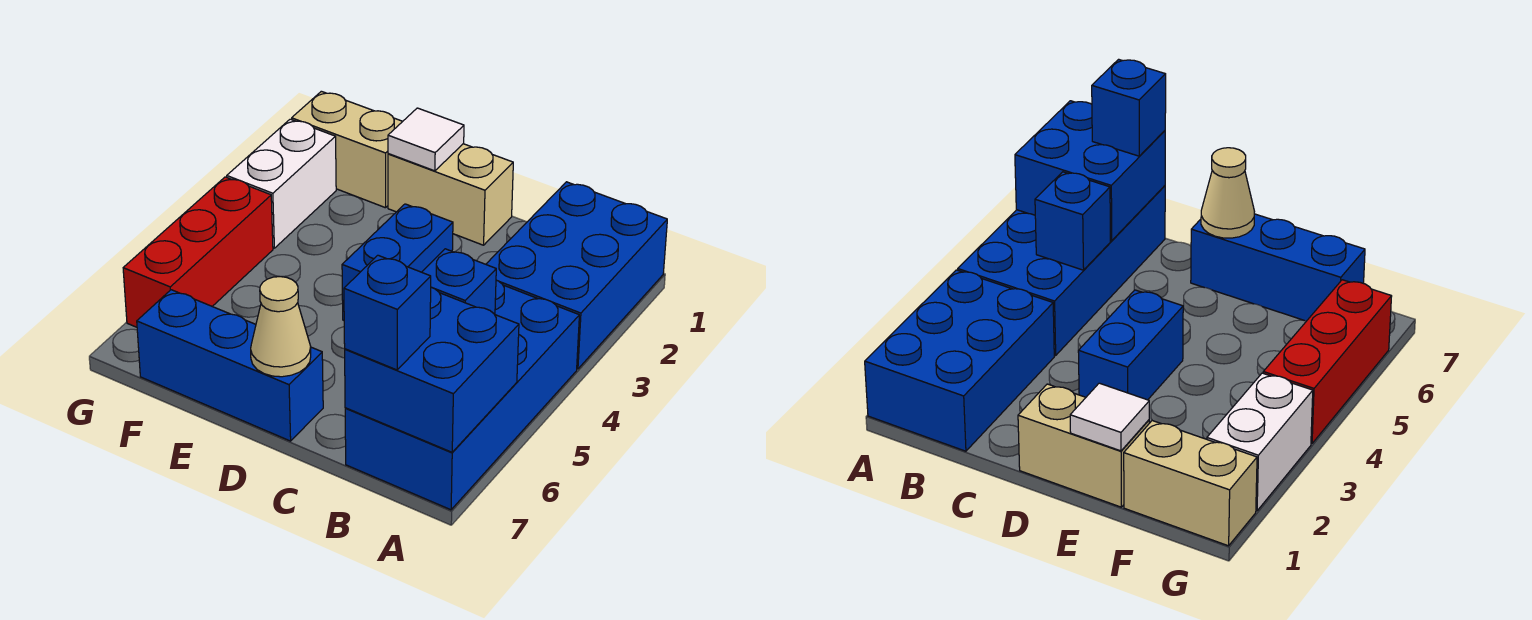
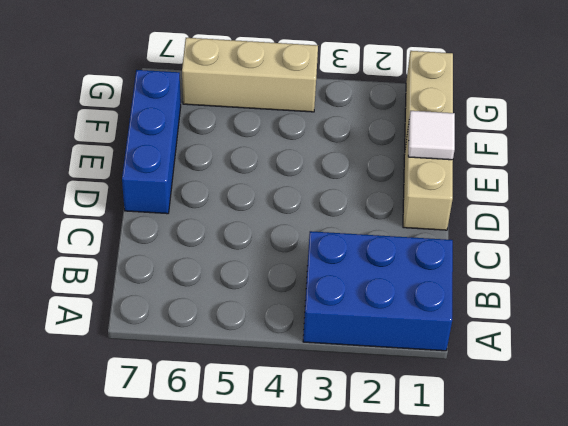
tan 1x3 brick [182,38,318,112] -> red 1x3 brick [123,177,273,327]
none -> blue 2x4 brick [345,280,579,510]
none -> blue 1x2 brick [342,204,453,320]
none -> white 1x2 brick [227,119,336,248]

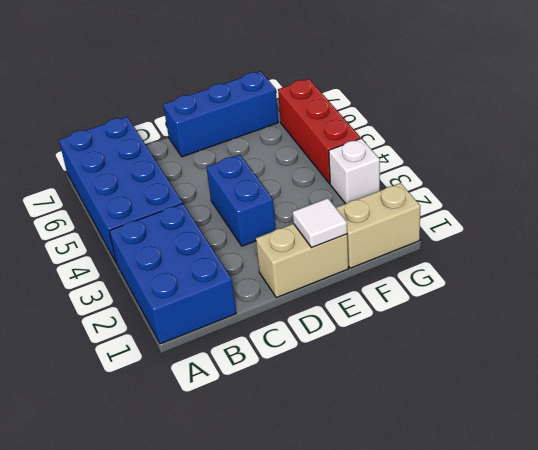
white 1x1 brick [329,138,380,204] -> white 1x2 brick [227,119,336,248]
none -> blue 2x2 brick [345,287,519,452]
none -> blue 1x1 brick [422,249,496,314]
none -> tan 1x1 cone [251,277,311,377]

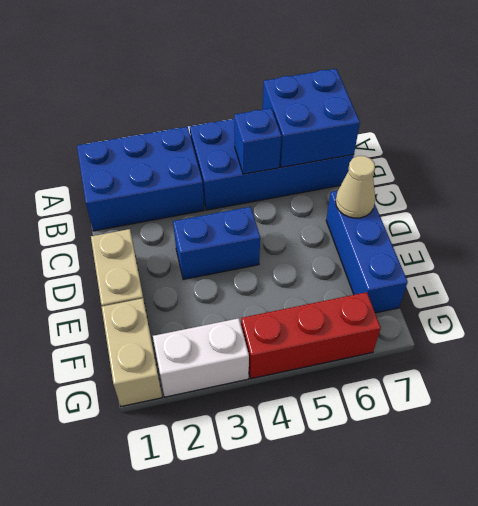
none -> white 1x1 tile [388,108,464,171]
none -> blue 1x1 brick [344,255,431,370]

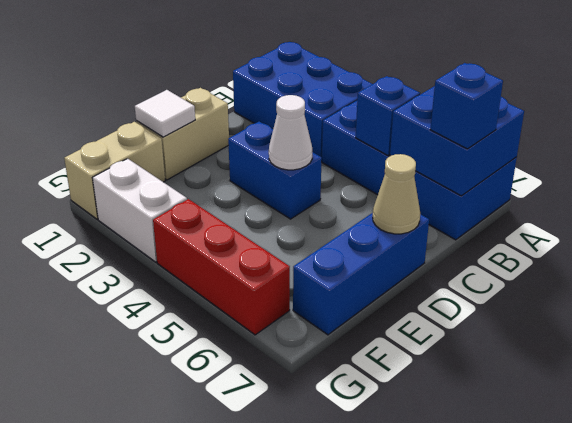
white 1x1 cone [269,95,312,170] -> none

